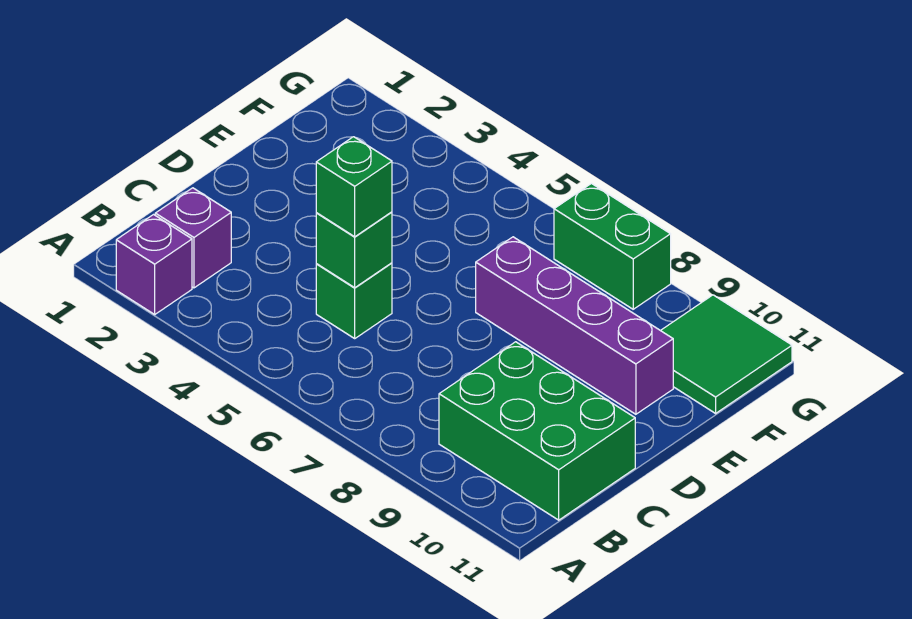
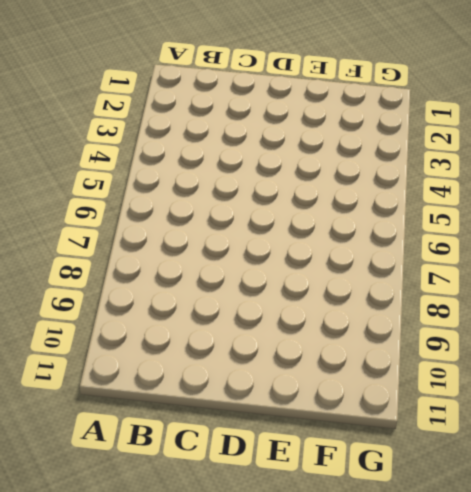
none -> purple 1x1 brick [116,215,192,314]
none -> purple 1x1 brick [155,188,231,288]

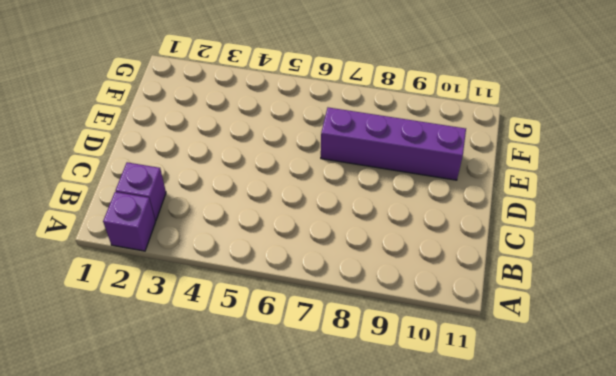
none -> green 2x3 brick [439,342,635,520]
none -> green 1x1 brick [316,263,392,338]

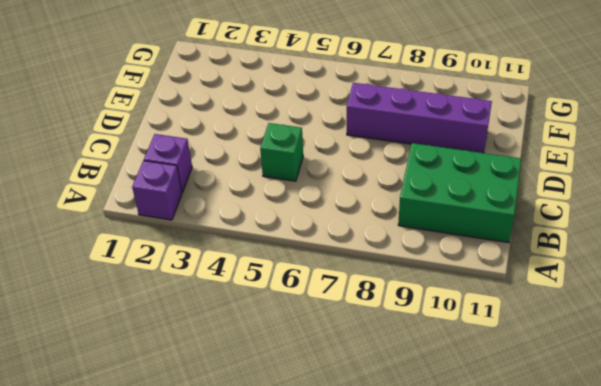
none -> green 2x2 tile [661,295,792,413]
none -> green 1x2 brick [554,184,671,309]

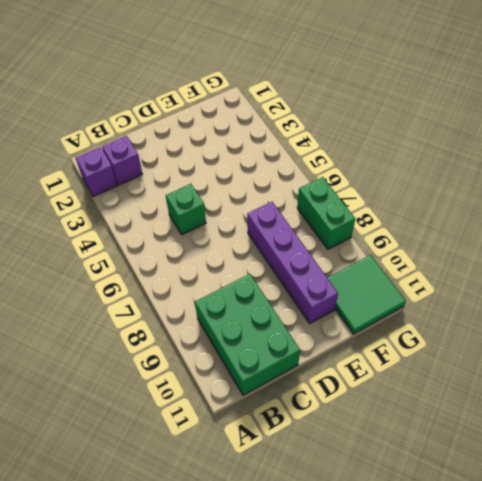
none -> green 1x1 brick [316,212,392,288]
none -> green 1x1 brick [316,137,392,237]

